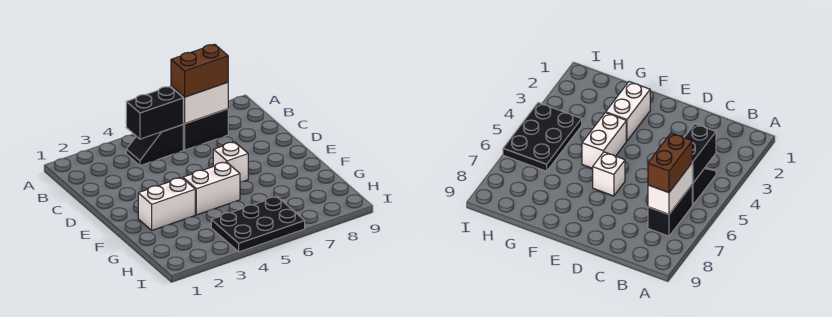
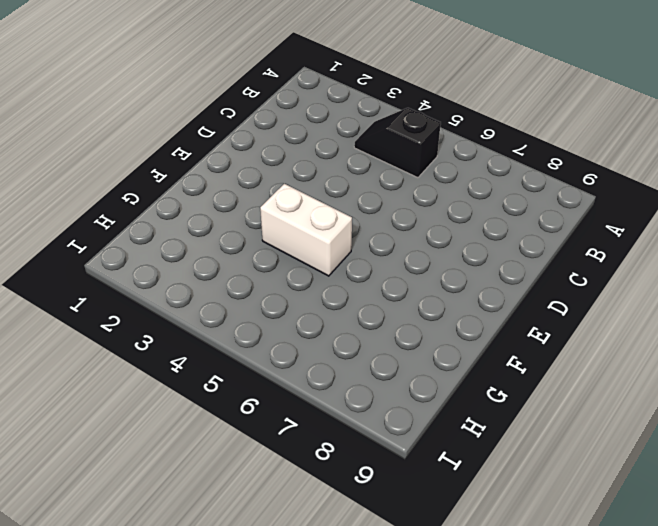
none -> black 1x2 brick [183,109,228,150]
none -> white 1x1 brick [213,142,248,182]

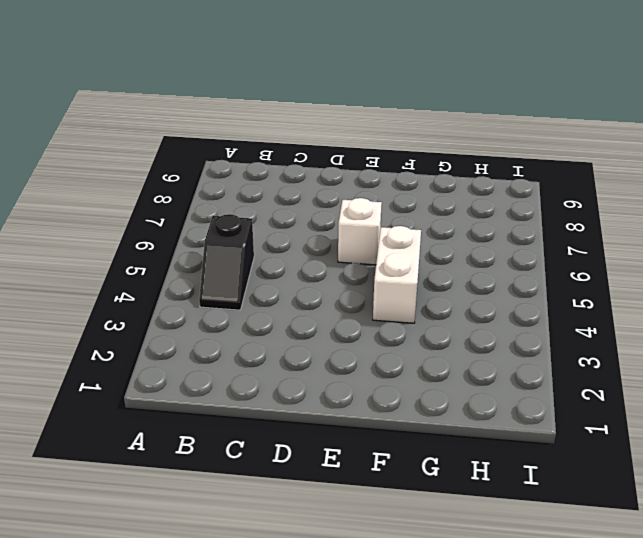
none -> black 1x2 brick [183,109,228,150]
none -> white 1x2 brick [138,178,195,230]

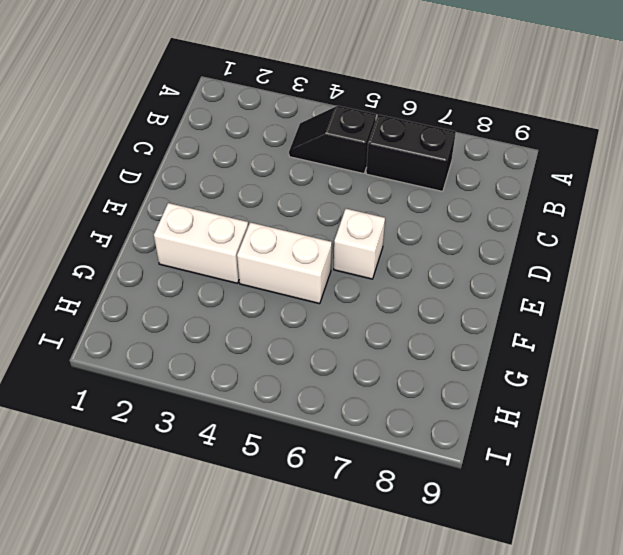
none -> black 2x3 plate [211,197,305,252]
none -> black 1x2 brick [126,86,183,139]

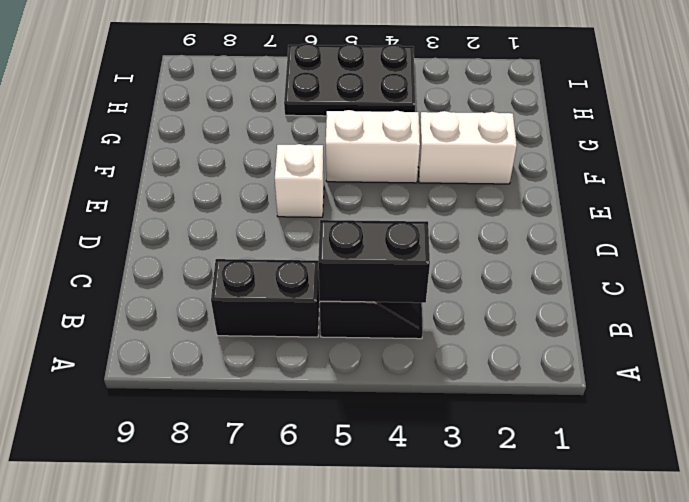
none -> white 1x2 brick [171,82,228,124]
none -> brown 1x2 brick [171,44,228,97]

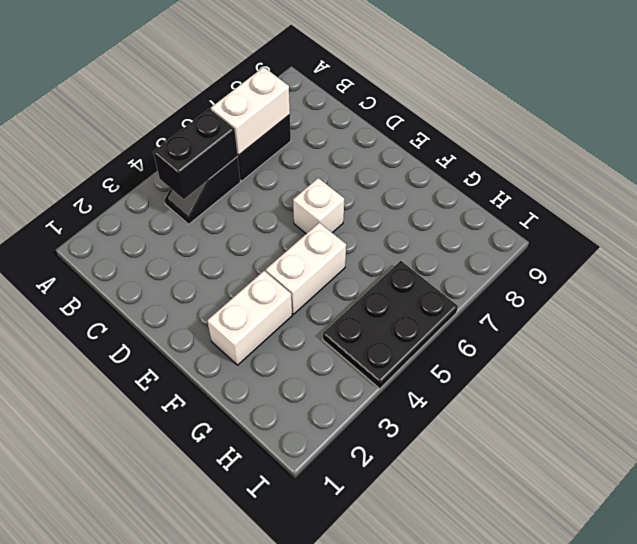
none -> brown 1x2 brick [171,44,228,97]

